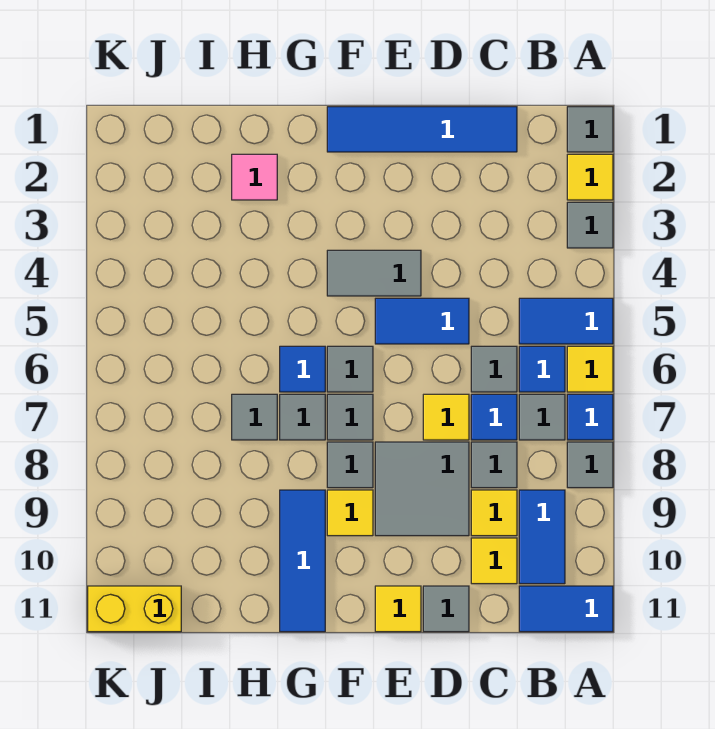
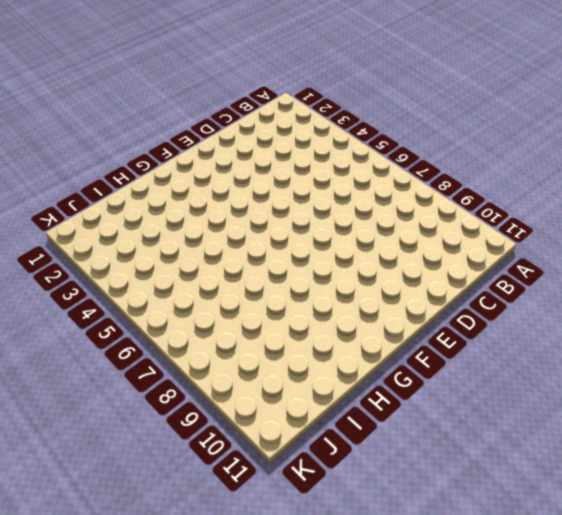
none -> grey 1x1 tile [567,107,613,152]
none -> yellow 1x1 tile [567,154,613,200]
none -> grey 1x1 tile [567,202,613,248]
none -> blue 1x2 tile [519,298,613,344]

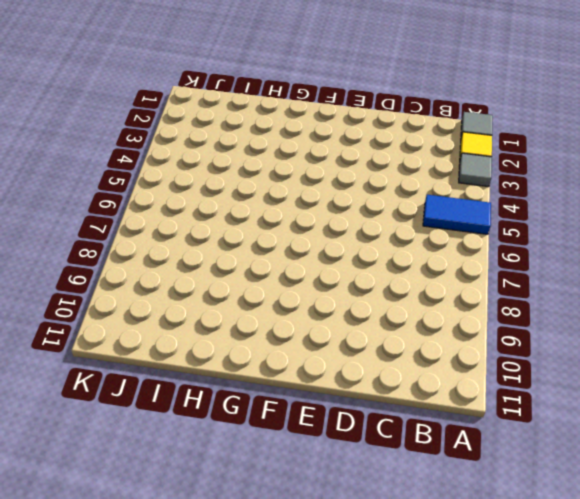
none -> yellow 1x1 tile [567,346,613,392]
none -> blue 1x1 tile [567,394,613,440]
none -> grey 1x1 tile [567,442,613,488]
none -> blue 1x2 tile [519,586,613,632]

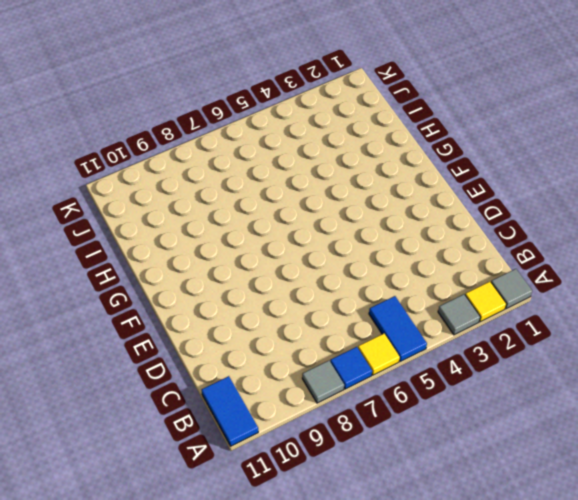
none -> blue 1x1 tile [519,346,565,392]
none -> grey 1x1 tile [519,394,565,440]
none -> blue 1x2 tile [519,490,565,584]
none -> blue 1x4 tile [327,107,517,152]

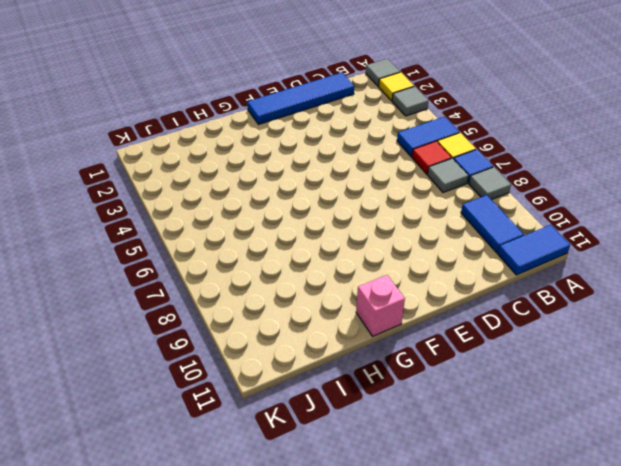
red 1x1 tile [412,141,451,174] -> blue 1x1 tile [519,346,565,392]
pink 1x1 brick [356,275,405,336] -> blue 1x3 tile [280,490,325,632]
none -> grey 1x1 tile [471,346,517,392]
none -> blue 1x1 tile [471,394,517,440]
none -> grey 1x1 tile [471,442,517,488]
none -> yellow 1x1 tile [471,490,517,536]

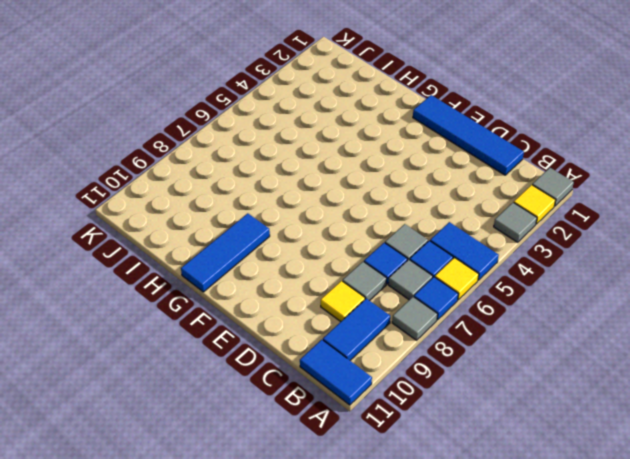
none -> yellow 1x1 tile [471,538,517,584]
none -> blue 1x2 tile [375,298,469,344]
none -> yellow 1x1 tile [423,394,469,440]
none -> grey 2x2 tile [375,442,469,536]

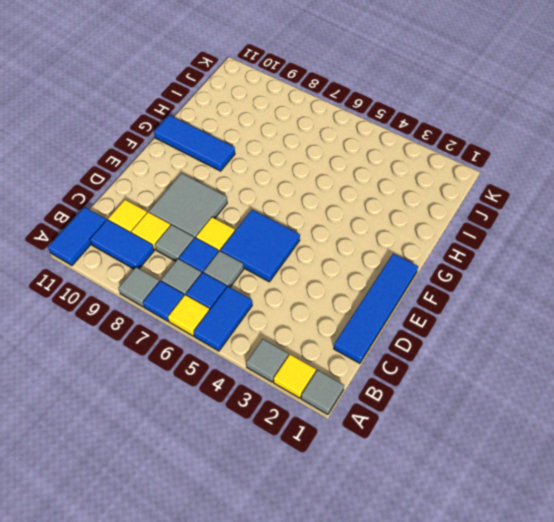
blue 2x2 tile [220,210,300,282] -> blue 1x2 tile [375,298,469,344]
none -> grey 1x1 tile [423,586,469,632]
none -> grey 1x2 tile [327,250,421,296]
none -> yellow 1x1 tile [375,586,421,632]
none -> grey 1x1 tile [327,346,373,392]

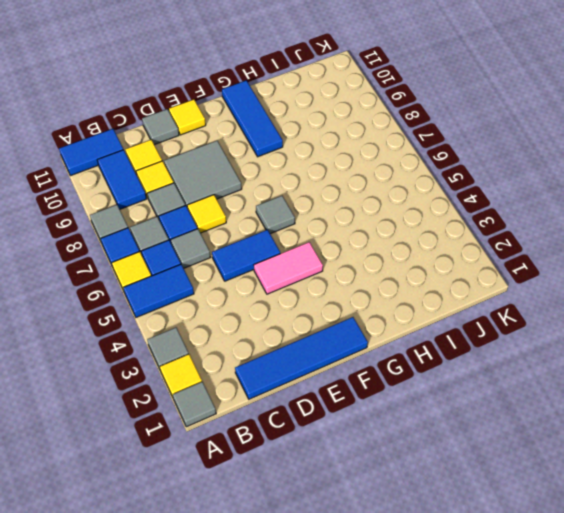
pink 1x2 tile [254,242,323,294] -> grey 1x2 tile [327,250,421,296]
none -> grey 1x1 tile [327,394,373,440]
none -> grey 1x1 tile [327,442,373,488]
none -> yellow 1x1 tile [327,490,373,536]
none -> blue 1x1 tile [280,346,325,392]

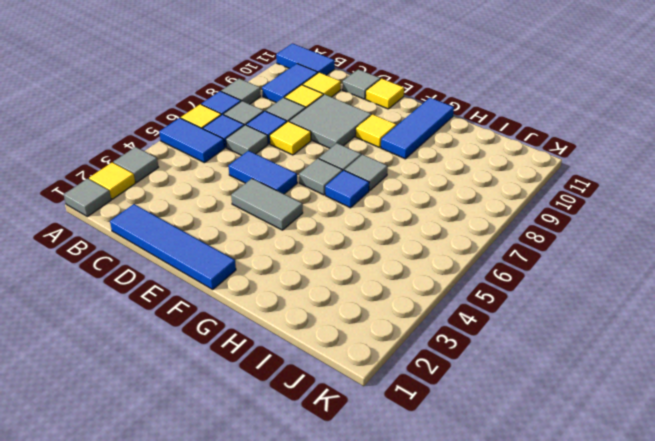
none -> grey 1x1 tile [327,442,373,488]
none -> pink 1x1 tile [232,154,277,200]
none -> grey 1x1 tile [232,394,277,440]
none -> yellow 1x2 brick [88,586,181,632]

